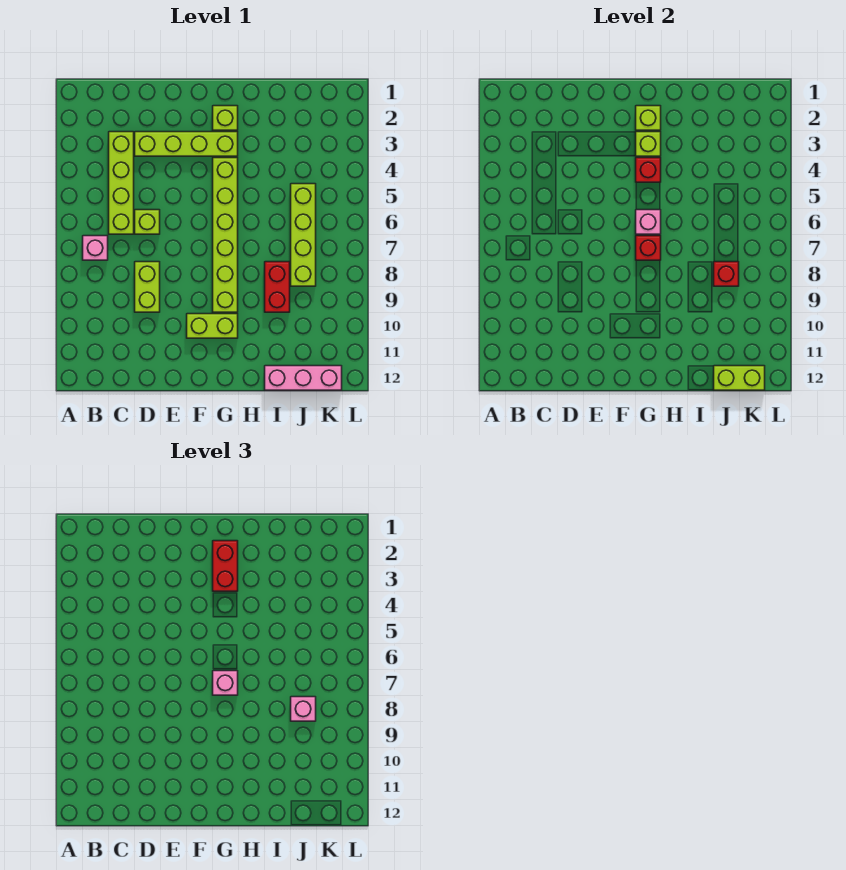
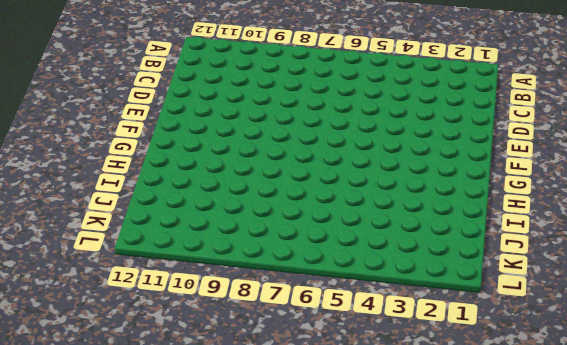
none -> pink 1x1 brick [83,236,108,260]
none -> lime 1x4 brick [109,132,134,234]
none -> lime 1x4 brick [135,132,238,156]

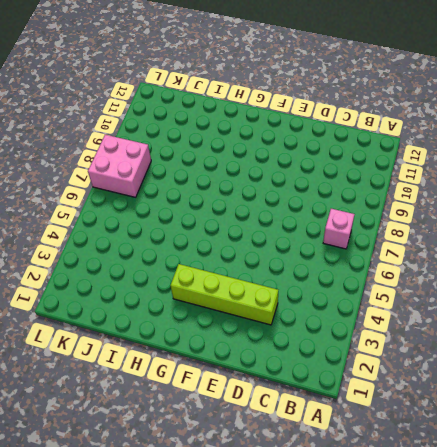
pink 2x2 brick [88,135,151,197] -> none
none -> lime 1x4 brick [109,132,134,234]
none -> lime 1x1 brick [135,210,160,234]
none -> lime 1x2 brick [135,262,160,312]

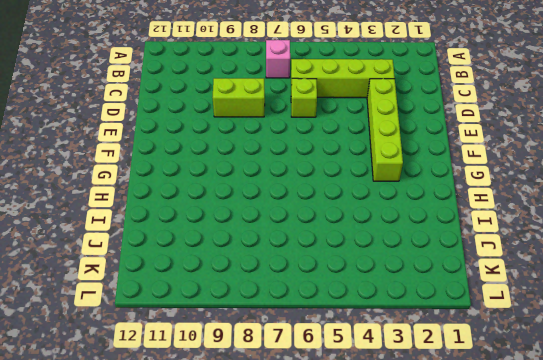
none -> lime 1x2 brick [187,314,238,338]
none -> lime 1x1 brick [213,106,238,130]
none -> lime 1x6 brick [213,158,238,312]

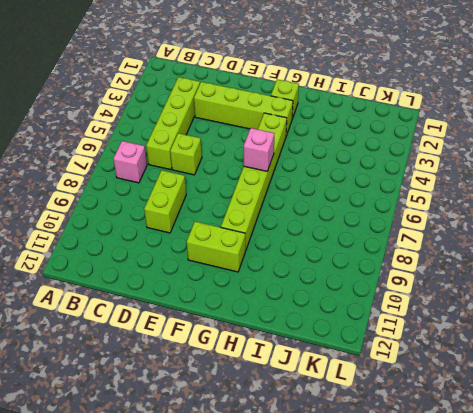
none -> red 1x2 brick [265,262,290,312]
none -> pink 1x3 brick [265,366,342,390]
none -> lime 1x4 brick [291,184,316,286]

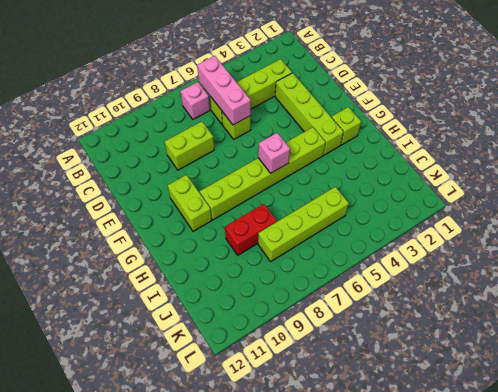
pink 1x3 brick [197,56,251,125] -> pink 1x3 brick moved to [265,366,342,390]
none -> lime 1x1 brick [636,106,661,130]
none -> lime 1x1 brick [636,132,661,156]
none -> red 1x1 brick [636,158,661,182]

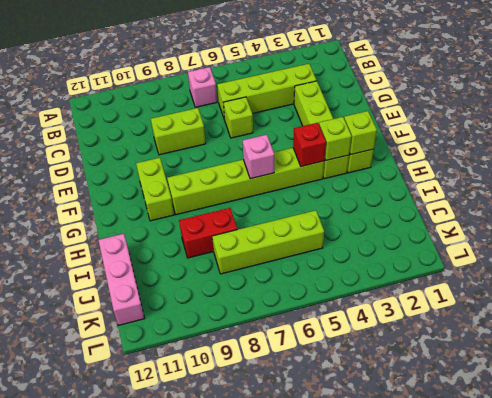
none -> red 1x1 brick [636,236,661,260]
none -> red 1x1 brick [714,262,739,286]
none -> lime 1x2 brick [714,366,765,390]

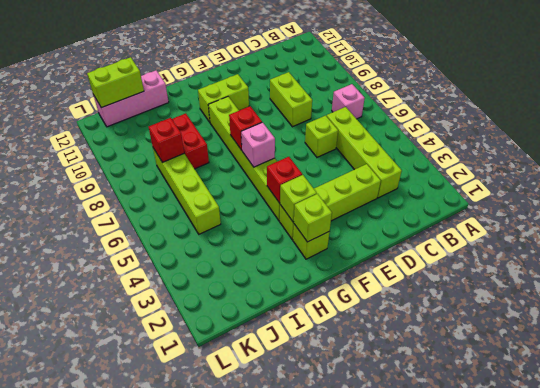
none -> red 1x2 brick [213,541,238,591]
none -> pink 1x1 brick [213,671,238,695]
none -> pink 1x1 brick [291,697,316,721]

